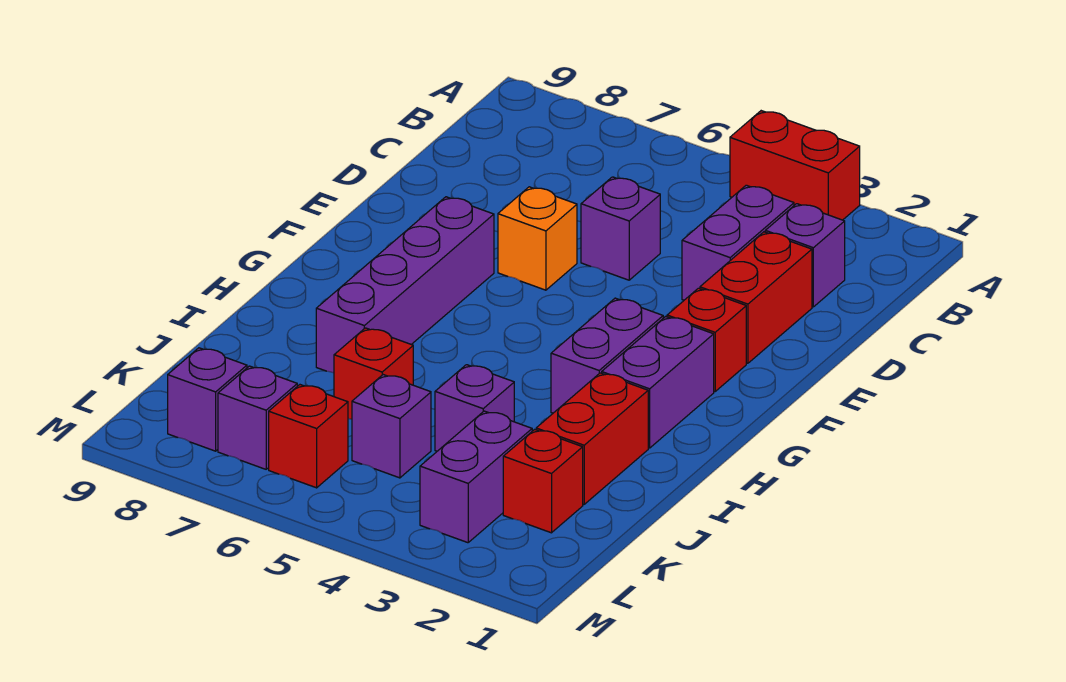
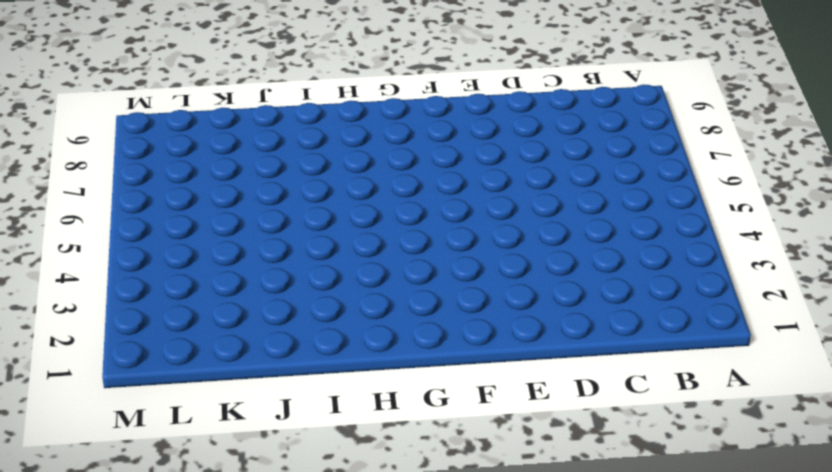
none -> red 1x2 brick [730,111,860,220]
none -> purple 1x1 brick [765,204,845,307]
none -> purple 1x2 brick [682,185,794,300]

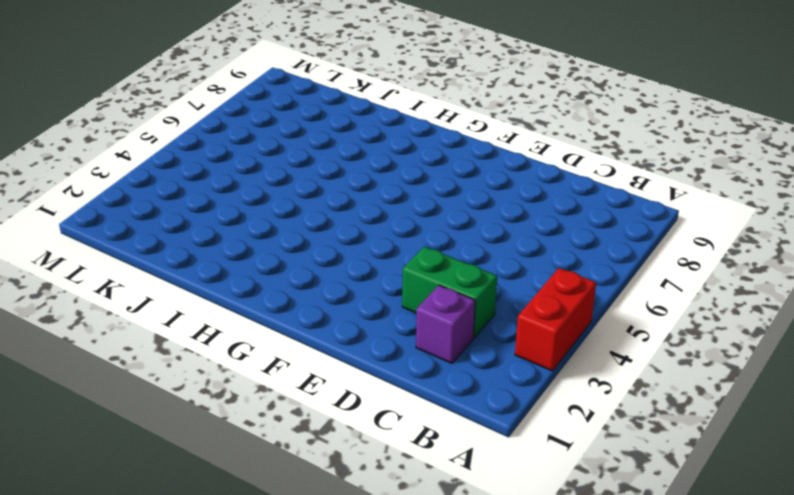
green 1x2 brick [402,247,497,338] -> purple 1x2 brick [682,185,794,300]
none -> red 1x2 brick [700,232,812,363]
none -> purple 1x1 brick [581,177,660,280]
none -> orange 1x1 brick [498,187,577,290]

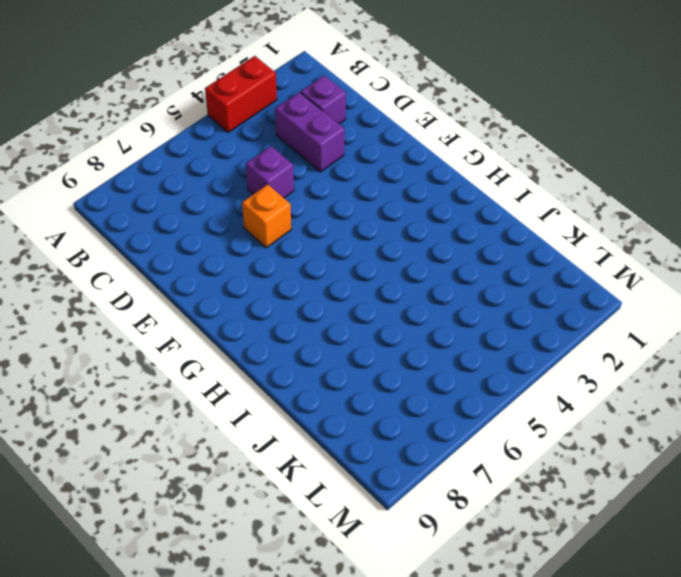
none -> red 1x2 brick [700,232,812,363]
none -> red 1x1 brick [667,288,746,392]
none -> purple 1x4 brick [316,197,494,373]

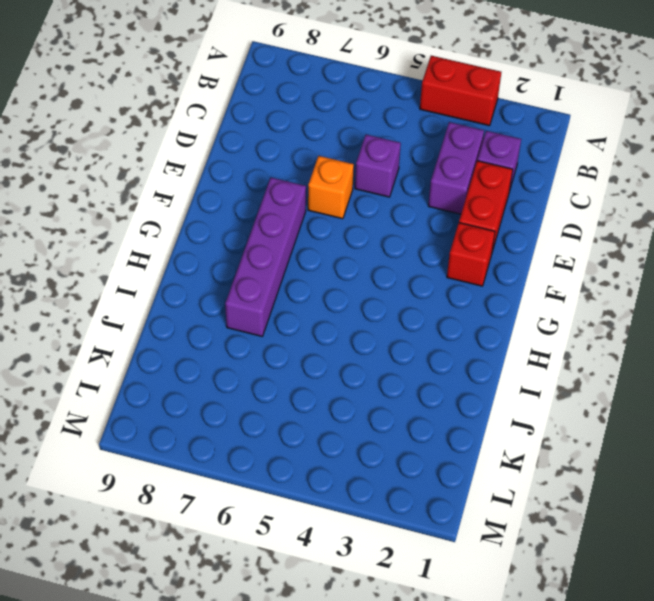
none -> purple 1x2 brick [602,316,714,448]
none -> purple 1x2 brick [551,298,663,413]
none -> red 1x2 brick [536,373,648,504]

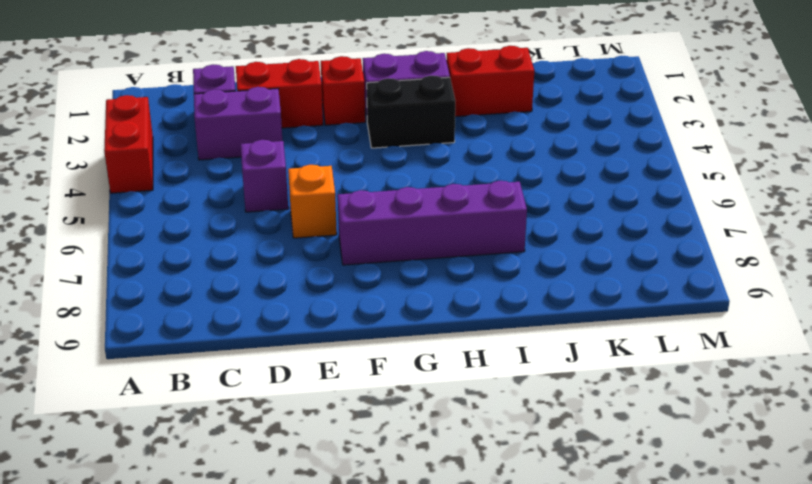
black 1x2 brick [367,76,455,148] -> purple 1x2 brick [551,298,663,413]
none -> purple 1x1 brick [435,365,514,451]
none -> red 1x1 brick [334,328,413,419]
none -> red 1x1 brick [503,429,583,533]

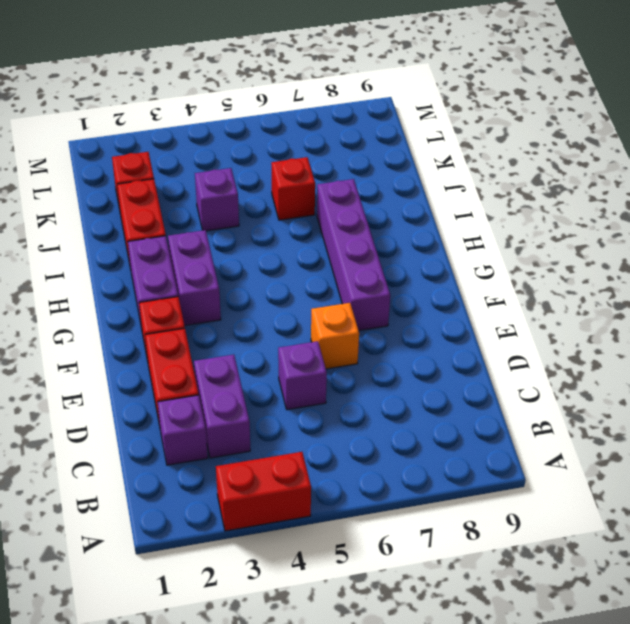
none -> purple 1x2 brick [420,411,532,543]
none -> purple 1x1 brick [352,375,431,478]
none -> red 1x1 brick [269,385,348,488]

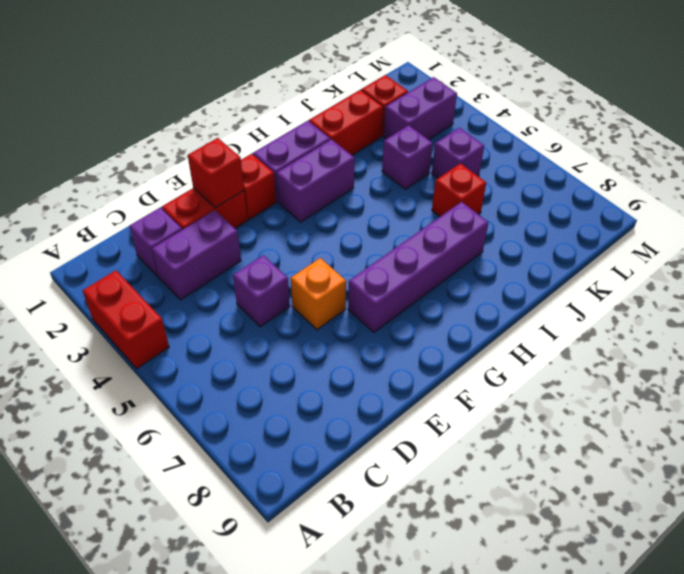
red 1x1 brick [188,138,244,208] -> red 1x1 brick moved to [269,385,348,488]
none -> purple 1x1 brick [218,366,297,469]
none -> purple 1x1 brick [168,348,247,451]

